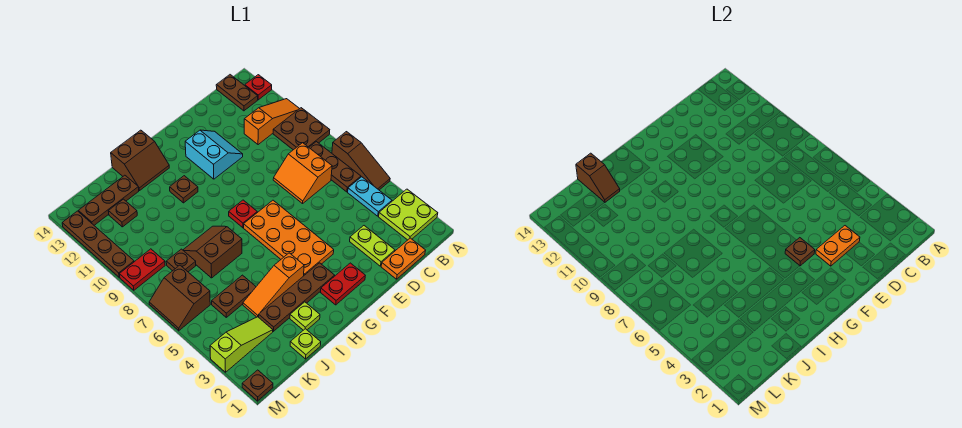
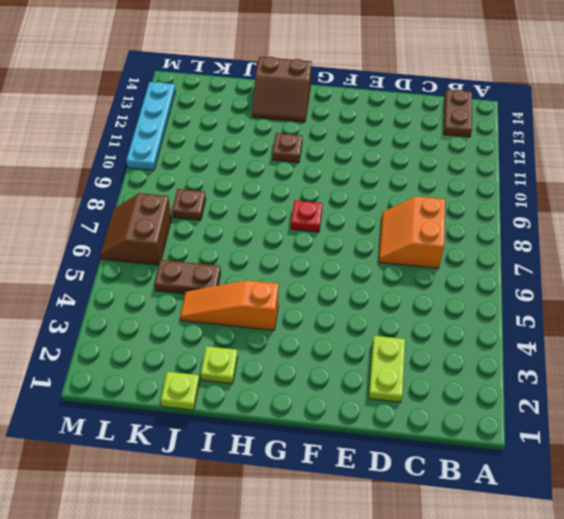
cyan 1x4 plate [126,82,175,170] -> brown 1x4 plate [62,211,134,277]
none -> lime 2x2 plate [379,189,438,240]
none -> brown 1x3 slope [332,132,390,190]
none -> brown 2x2 plate [273,108,330,150]
none -> orange 1x3 slope [244,99,299,145]

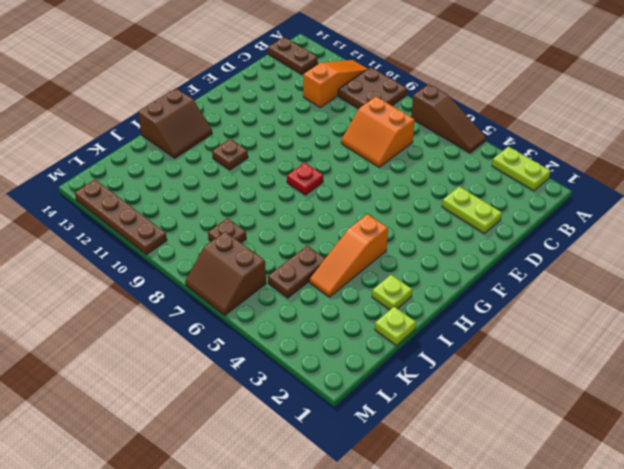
lime 1x2 plate [492,147,550,191] -> lime 2x2 plate [379,189,438,240]
none -> red 1x1 plate [245,75,272,100]
none -> cyan 1x2 plate [348,177,392,216]
none -> brown 1x3 plate [309,142,361,192]
none -> orange 1x2 plate [381,238,426,279]

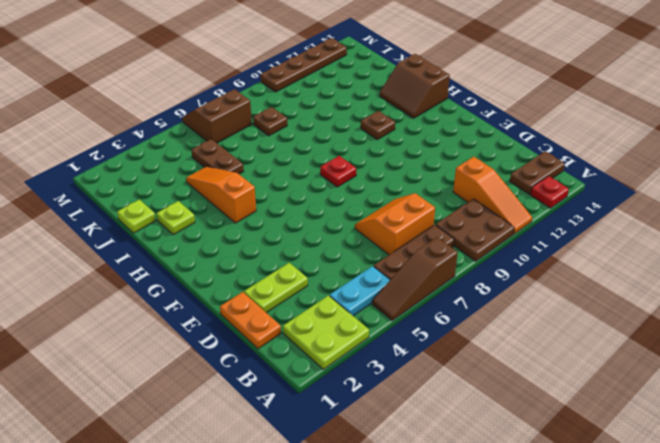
none -> cyan 2x2 slope [185,130,243,179]
none -> red 1x2 plate [321,263,365,305]
none -> orange 2x4 plate [244,200,334,275]
none -> brown 1x4 plate [259,263,335,331]

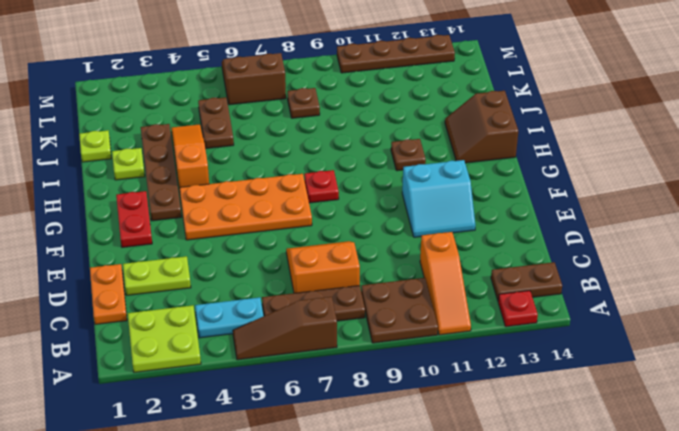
none -> brown 2x2 slope [183,226,242,278]
none -> brown 1x3 plate [78,175,139,225]
none -> lime 1x3 slope [210,317,273,372]
none -> brown 1x1 plate [108,199,137,227]

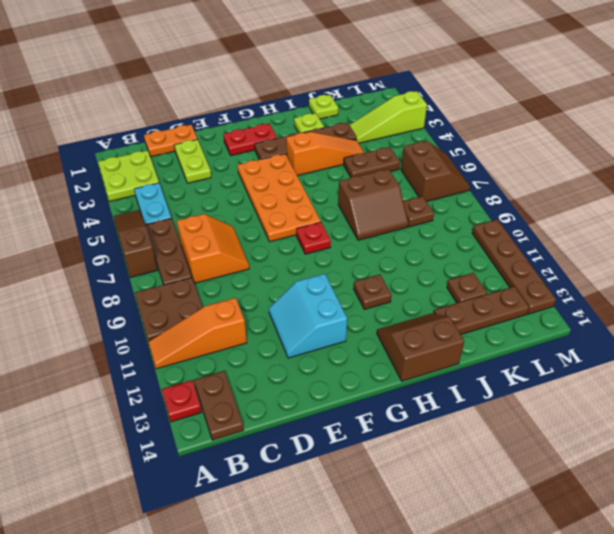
none -> red 1x2 plate [119,249,165,290]
none -> brown 1x1 plate [242,370,273,401]
none -> orange 1x2 plate [816,226,860,266]
none -> brown 1x1 plate [785,238,815,266]

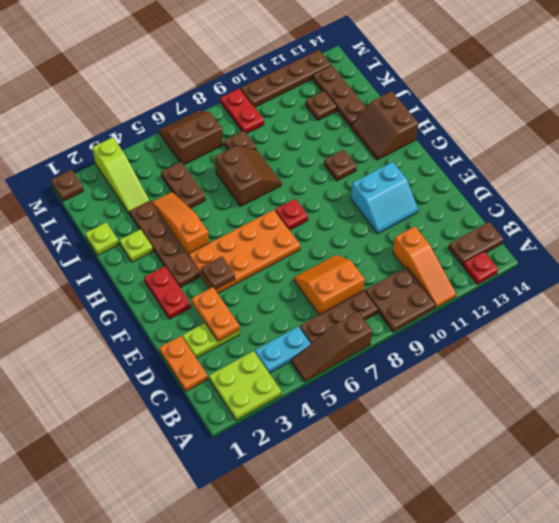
none -> brown 1x2 slope [576,153,620,202]

